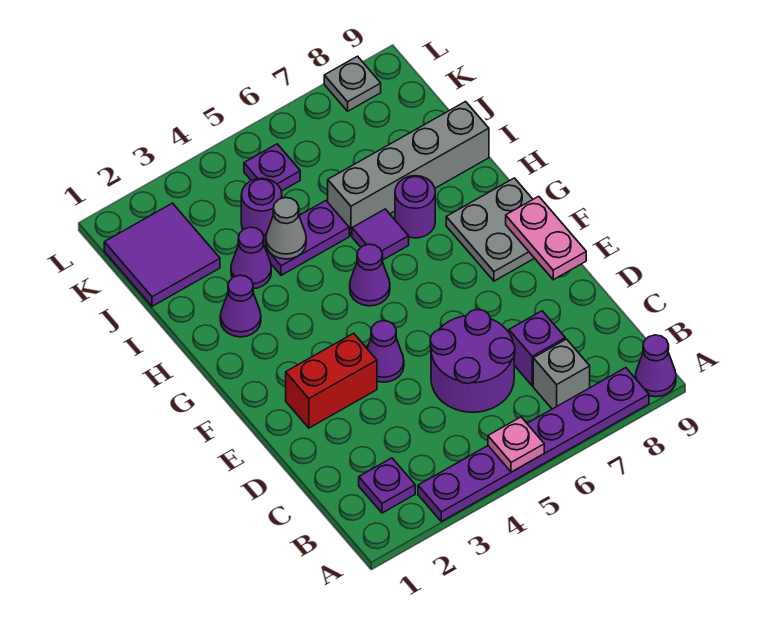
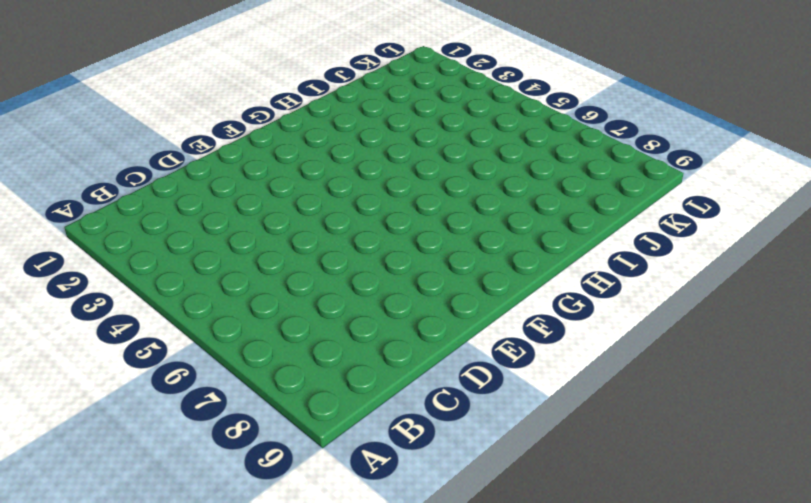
none -> purple 1x6 plate [418,368,649,521]
none -> purple 1x1 cone [636,335,676,397]
none -> purple 1x1 plate [359,458,415,513]

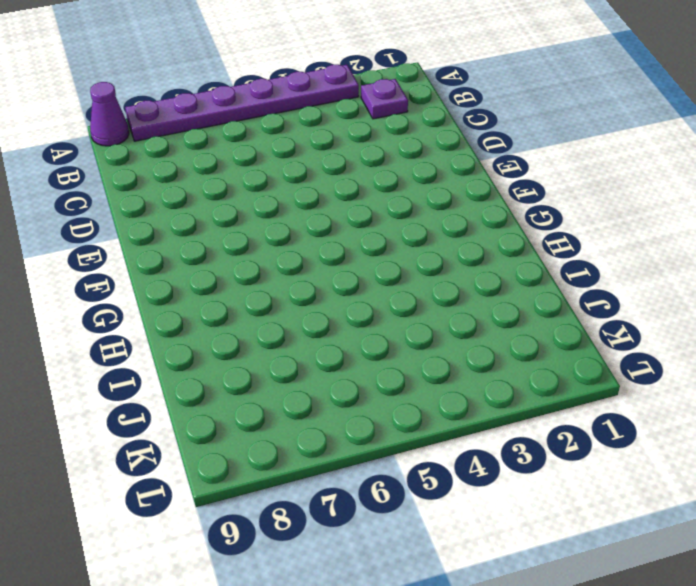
none -> grey 1x1 brick [533,339,590,409]
none -> purple 2x2 round brick [430,309,515,412]
none -> purple 1x1 brick [509,311,565,386]

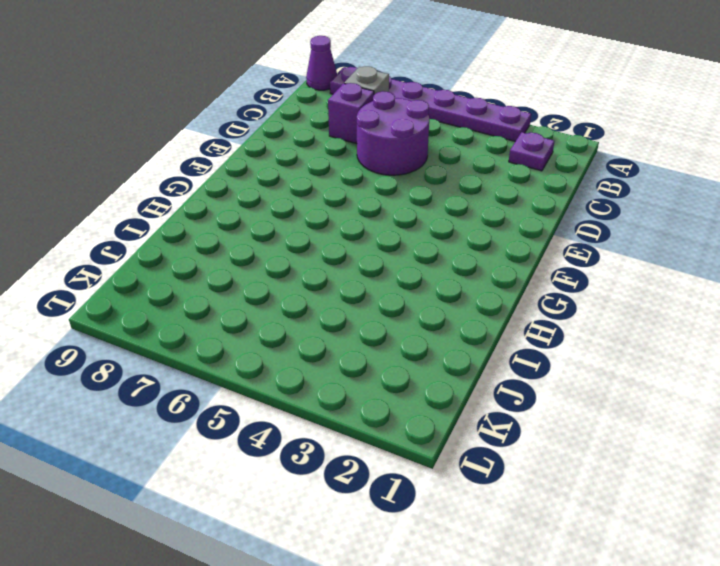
none -> red 1x2 brick [286,333,377,428]
none -> purple 1x1 cone [367,321,404,382]
none -> grey 2x2 plate [446,178,534,281]

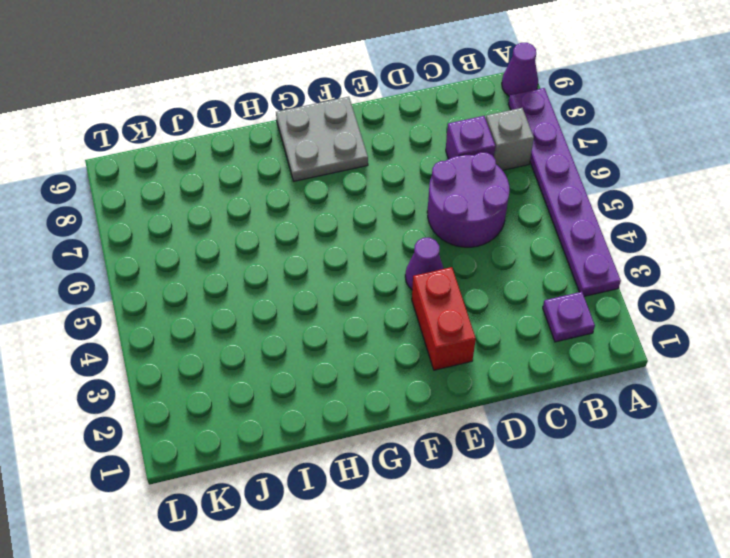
none -> purple 1x1 cone [350,244,390,306]
none -> purple 1x1 cone [220,275,261,337]
none -> purple 1x1 tile [352,209,409,260]

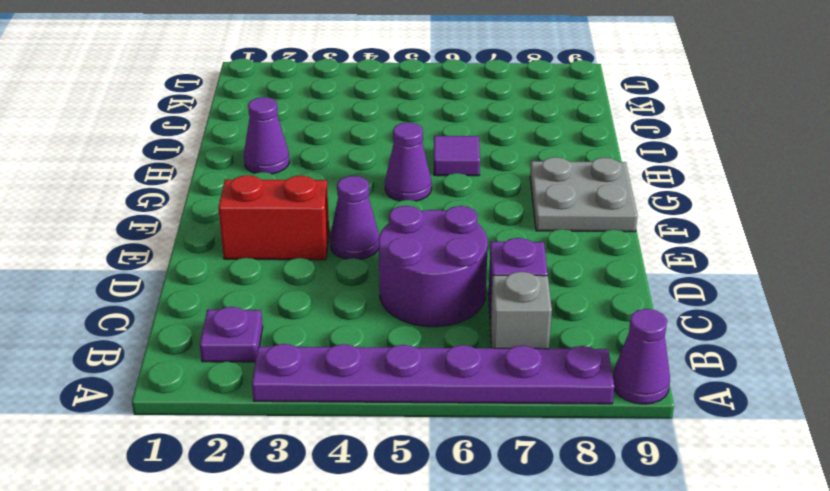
none -> purple 1x1 round brick [395,176,435,238]
none -> purple 1x1 cone [231,227,271,289]
none -> purple 1x2 plate [264,201,349,275]

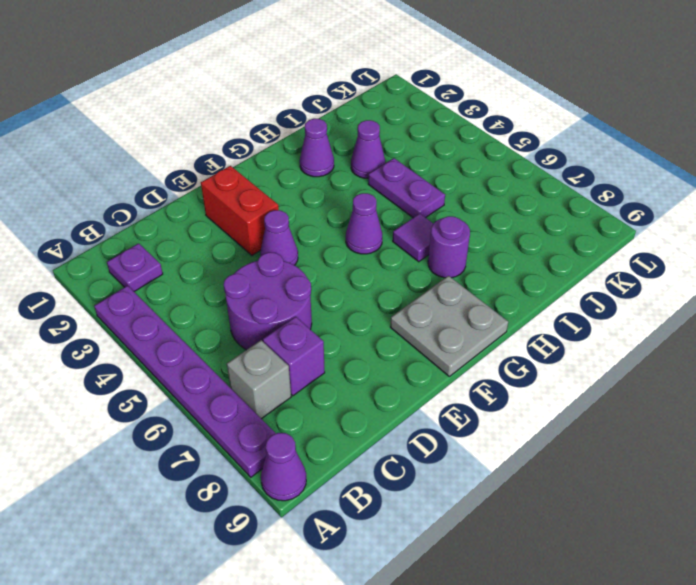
none -> grey 1x4 brick [328,102,489,236]
none -> purple 2x2 tile [104,203,220,306]
none -> purple 1x1 round brick [241,178,282,236]

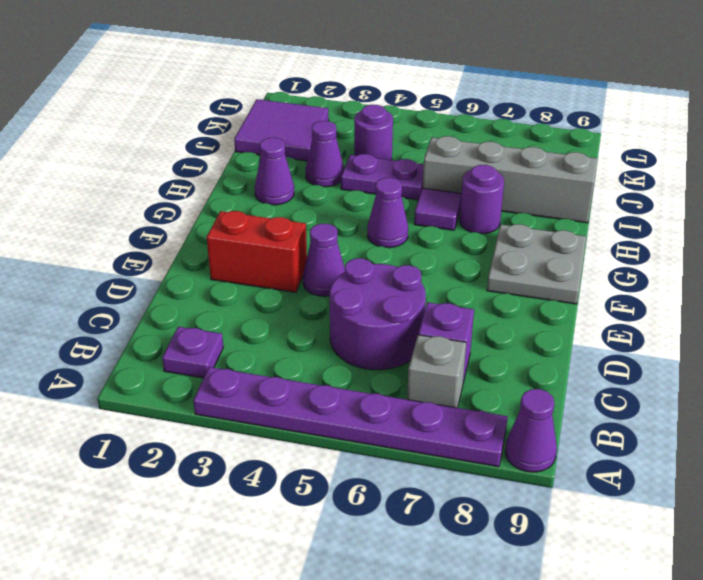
none -> purple 1x1 plate [244,144,300,191]
none -> grey 1x1 plate [324,56,381,111]
none -> pink 1x1 plate [488,417,544,472]

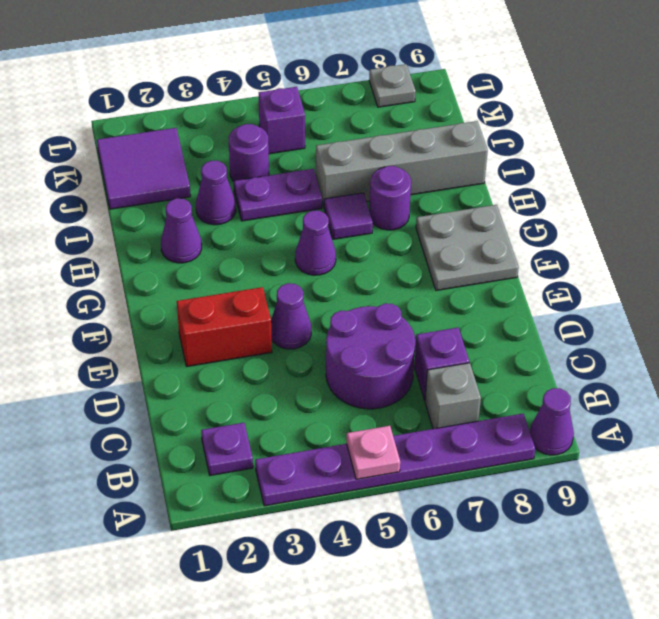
purple 1x1 brick [259,87,305,154] -> purple 1x1 plate [244,144,300,191]
none -> pink 1x2 plate [506,196,586,280]
none -> grey 1x1 cone [266,198,306,259]

